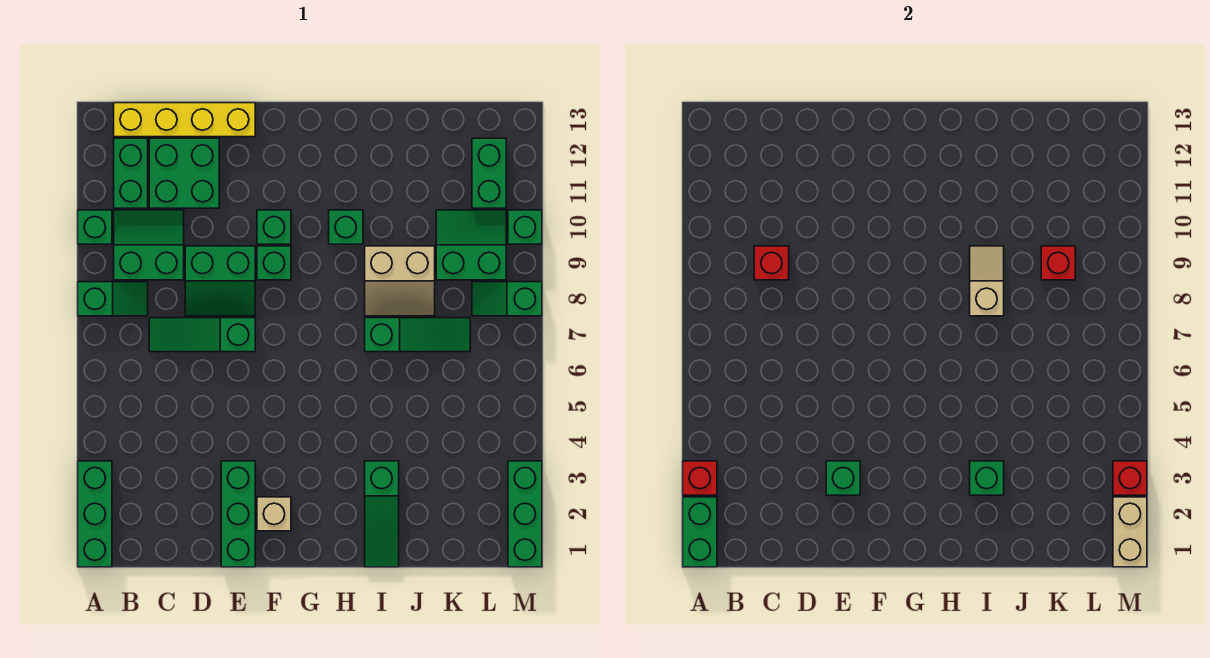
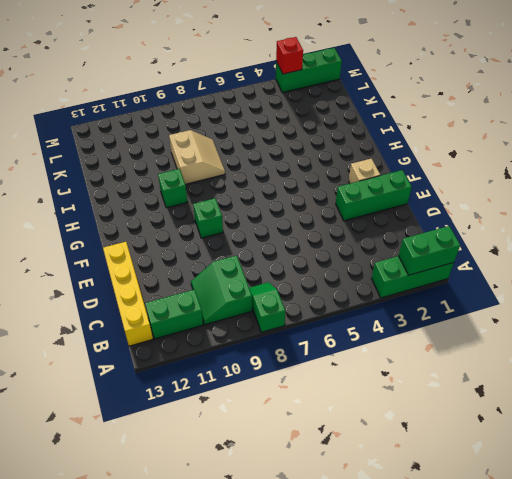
none -> green 1x1 brick [78,210,112,244]
none -> green 1x3 slope [149,318,255,352]
none -> green 2x2 brick [149,138,219,208]
none -> green 2x2 slope [185,246,255,316]

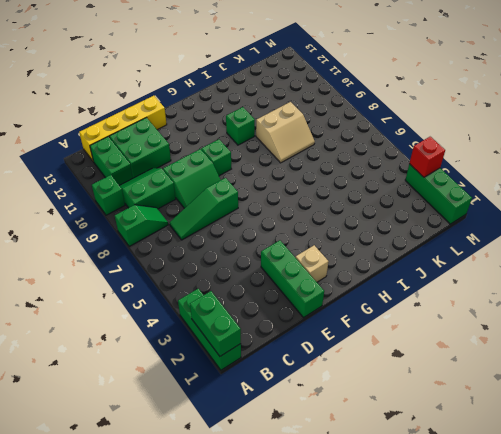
none -> green 1x1 brick [257,210,291,244]
none -> green 1x3 slope [365,461,399,567]
none -> green 1x3 slope [365,318,470,352]
none -> green 2x2 slope [436,210,506,280]

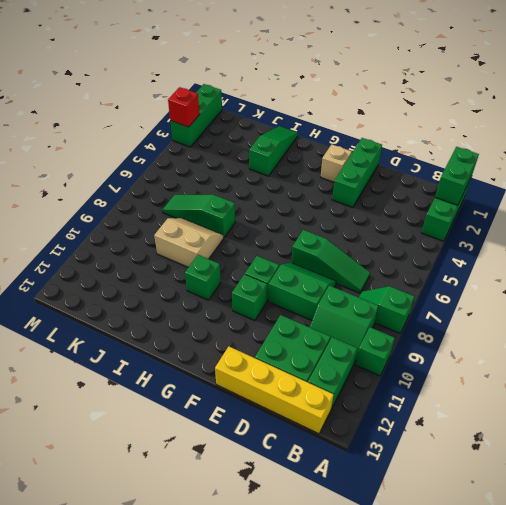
none -> green 2x2 slope [436,210,506,280]
none -> green 1x2 slope [472,282,542,316]
none -> green 1x2 brick [472,138,506,208]
none -> green 1x1 brick [508,210,542,244]

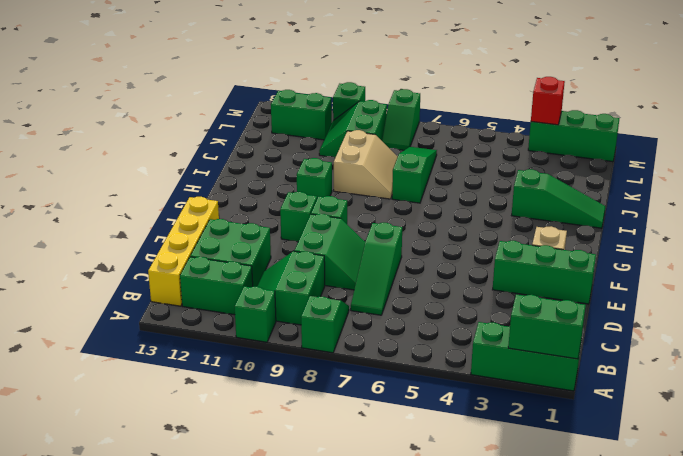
none -> red 1x1 brick [683,461,717,495]
none -> red 1x1 brick [754,246,789,280]
none -> green 1x1 brick [826,461,860,495]
none -> green 1x1 brick [970,461,1004,495]

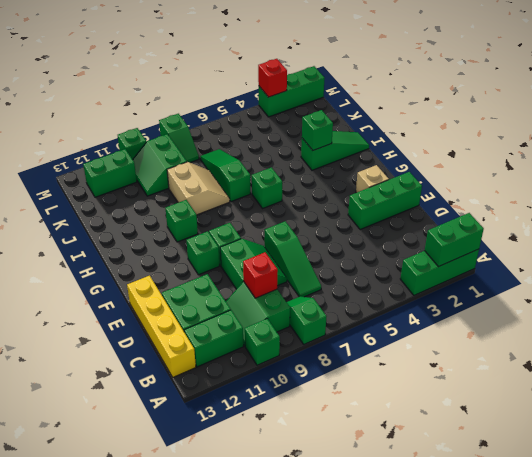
green 1x1 brick [252,167,282,208] -> green 1x1 brick moved to [826,461,860,495]
none -> red 1x1 brick [683,461,717,495]
none -> tan 1x2 slope [970,246,1004,316]
none -> red 1x1 brick [1041,246,1075,280]
none -> tan 1x2 brick [1113,497,1147,567]

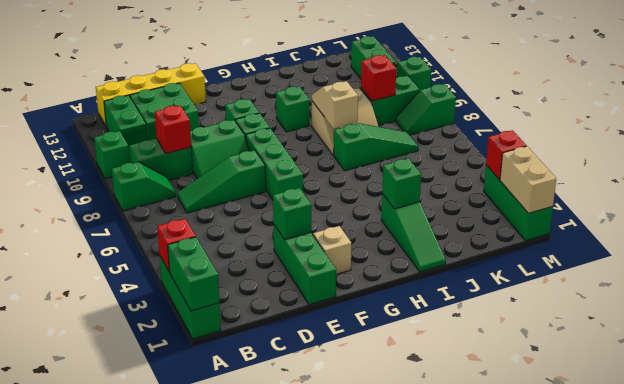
green 1x3 brick [246,128,303,200] -> none

